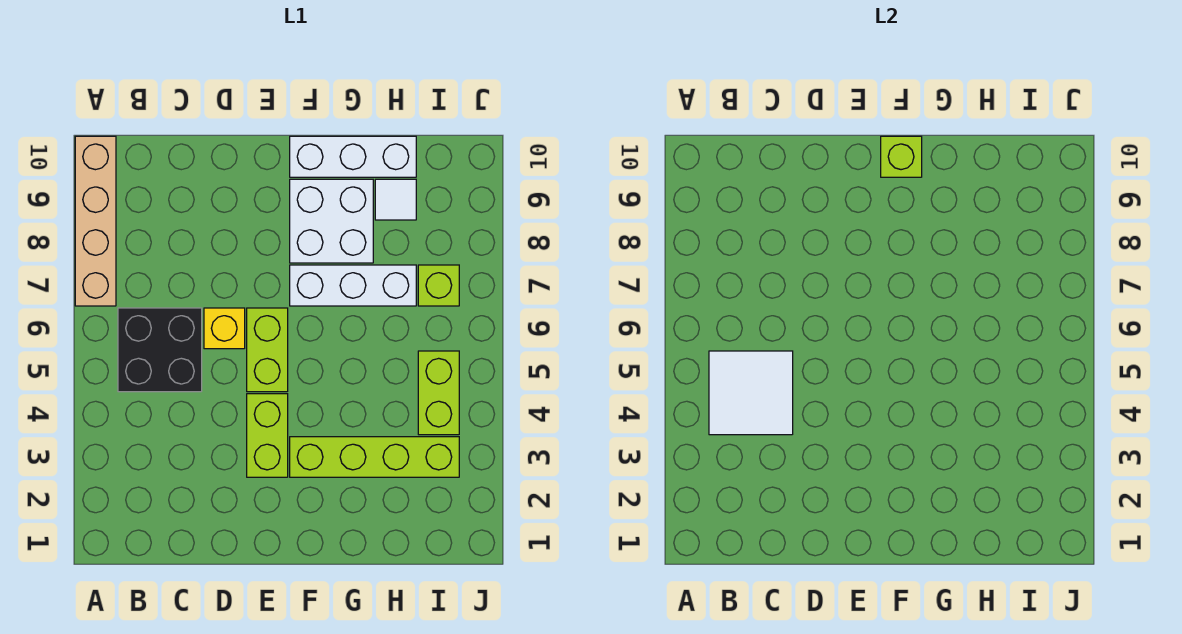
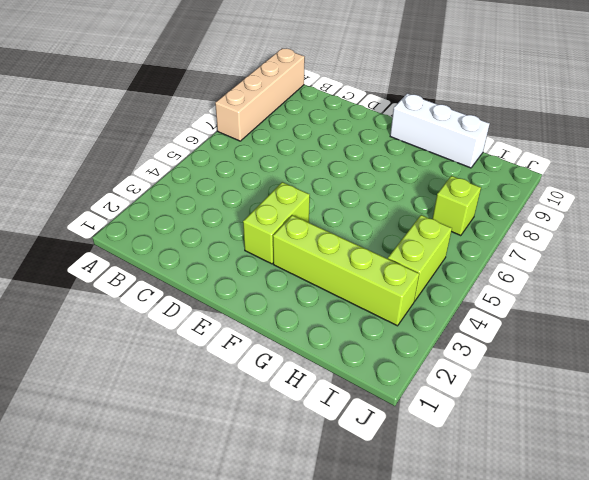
none -> black 2x2 brick [118,308,202,392]
none -> yellow 1x1 brick [204,308,245,349]
none -> lime 1x2 brick [247,308,288,392]

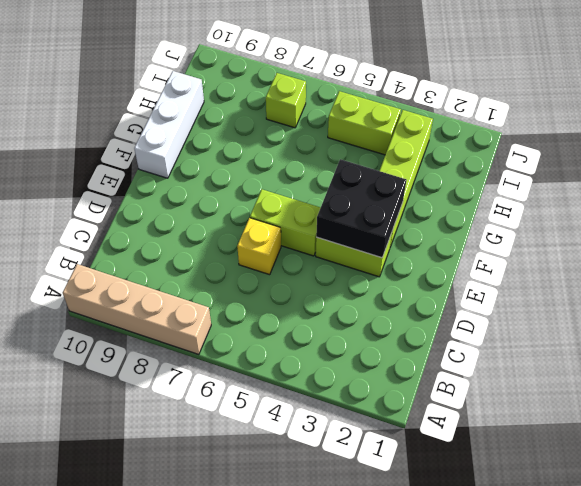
black 2x2 brick [316,159,406,258] -> black 2x2 brick moved to [118,308,202,392]
none -> white 1x3 brick [290,265,416,306]
none -> white 2x2 brick [290,179,373,263]
none -> white 1x1 tile [375,179,416,220]

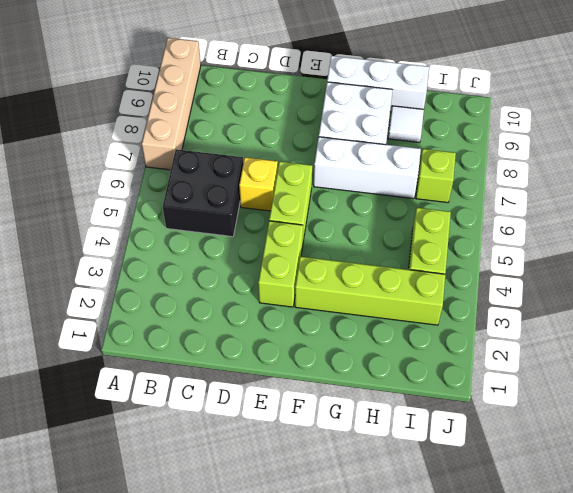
none -> white 2x2 tile [709,351,793,435]
none -> lime 1x1 brick [881,136,922,177]

